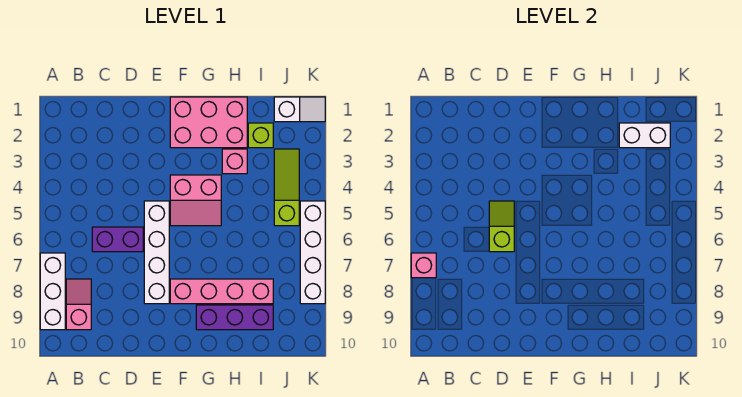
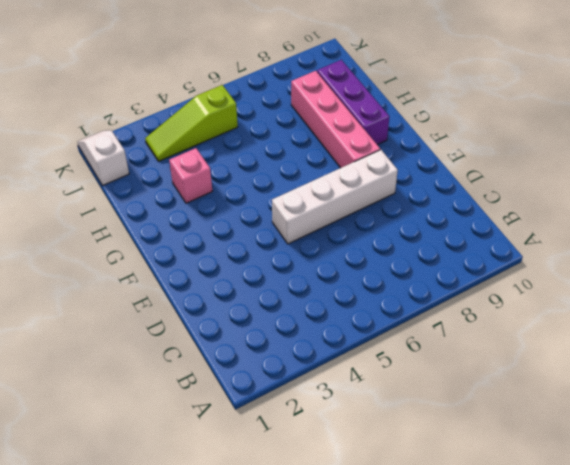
none -> white 1x3 brick [40,253,65,330]
none -> pink 1x2 slope [66,279,91,330]
none -> purple 1x2 brick [92,227,143,252]

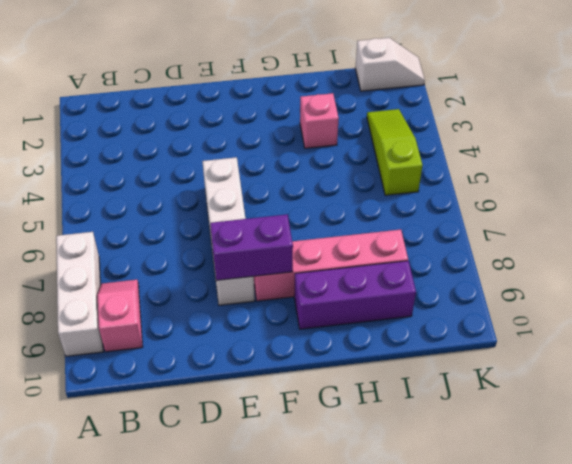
purple 1x2 brick [210,214,293,280] -> purple 1x2 brick moved to [92,227,143,252]
none -> pink 2x3 brick [170,97,247,148]
none -> pink 2x2 slope [170,175,221,226]
none -> lime 1x1 brick [248,123,273,148]

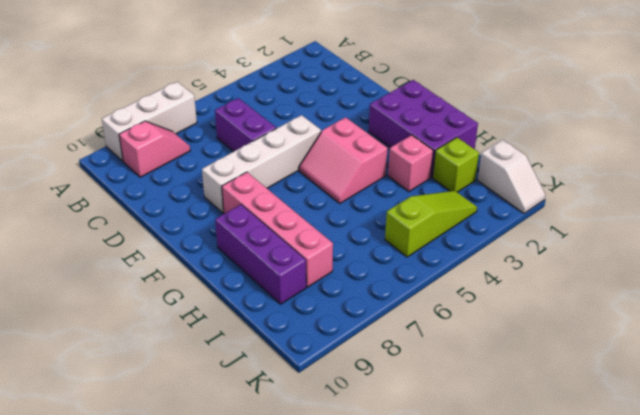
purple 2x3 brick [369,80,478,177] -> pink 2x3 brick [170,97,247,148]
none -> white 1x4 brick [300,201,325,304]
none -> pink 1x1 brick [411,253,436,278]
none -> lime 1x2 slope [489,201,514,252]

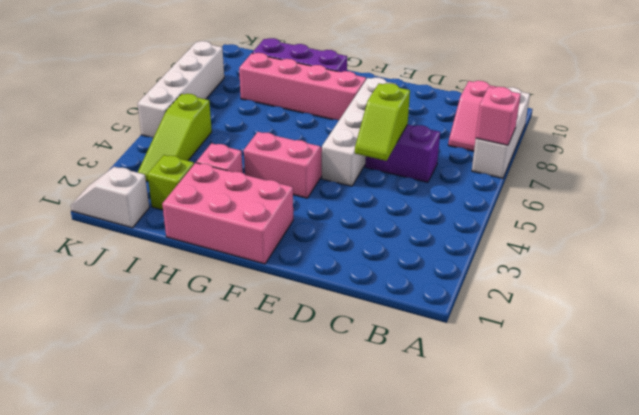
none -> white 1x2 brick [619,123,670,148]

